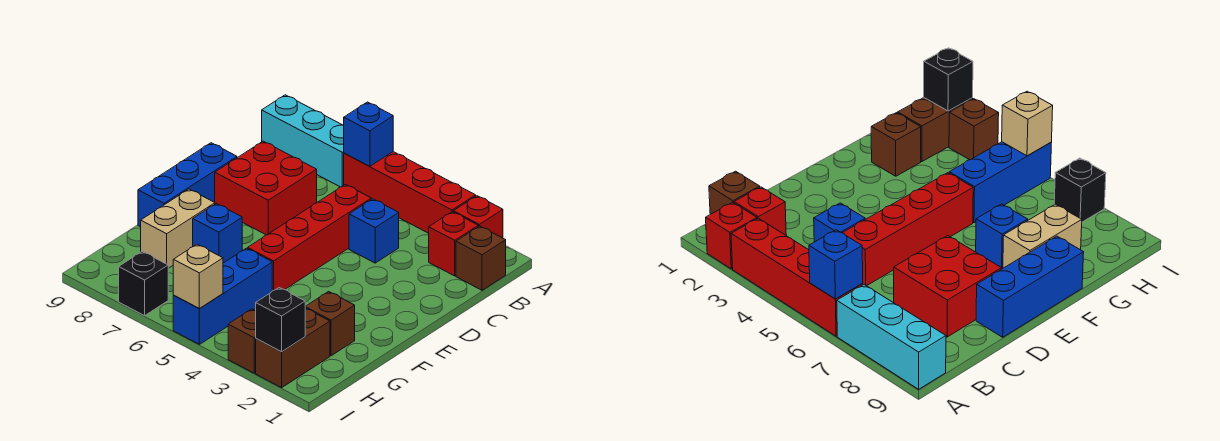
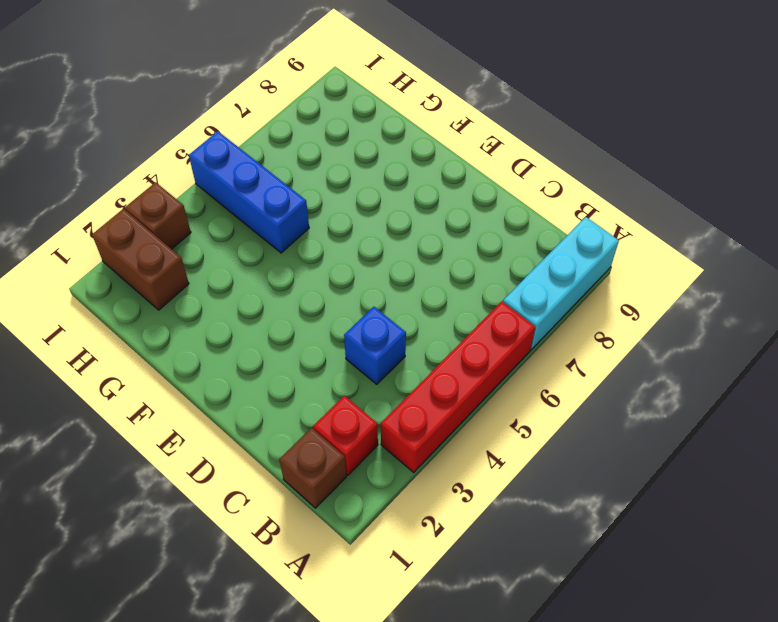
none -> red 1x1 brick [453,196,503,238]
none -> red 1x4 brick [248,184,371,291]
none -> red 2x2 brick [215,141,317,235]

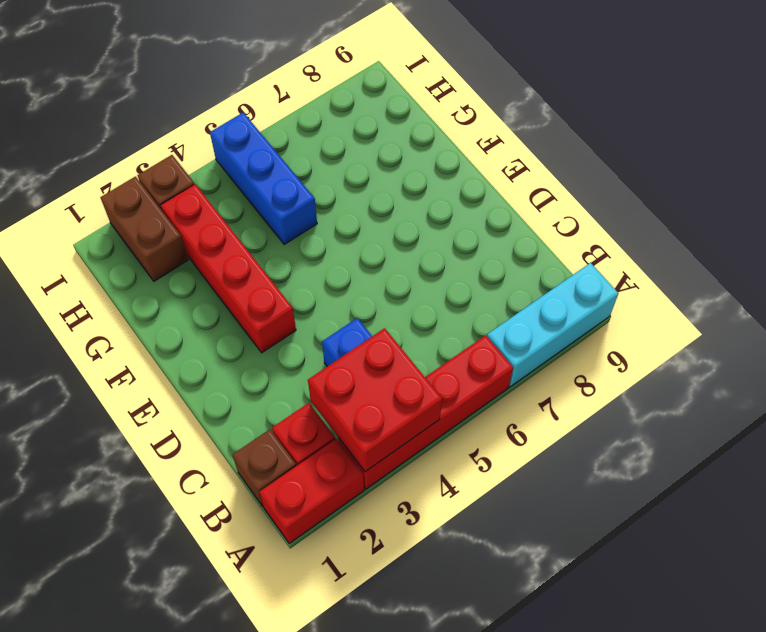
red 1x2 brick [259,439,364,543] -> red 1x1 brick [453,196,503,238]
red 2x2 brick [308,328,442,472] -> red 2x2 brick moved to [215,141,317,235]
red 1x4 brick [160,184,296,353] -> red 1x4 brick moved to [248,184,371,291]
none -> blue 1x3 brick [138,143,237,227]
none -> blue 1x1 brick [193,203,242,263]
none -> tan 1x2 brick [141,189,215,268]

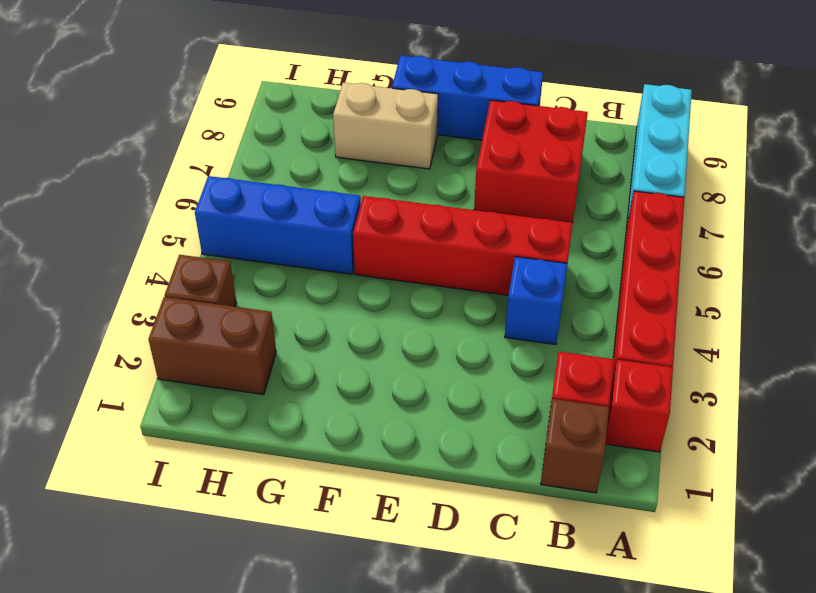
none -> blue 1x1 brick [193,203,242,263]
none -> brown 1x1 brick [305,292,355,356]
none -> black 1x1 brick [119,251,168,316]

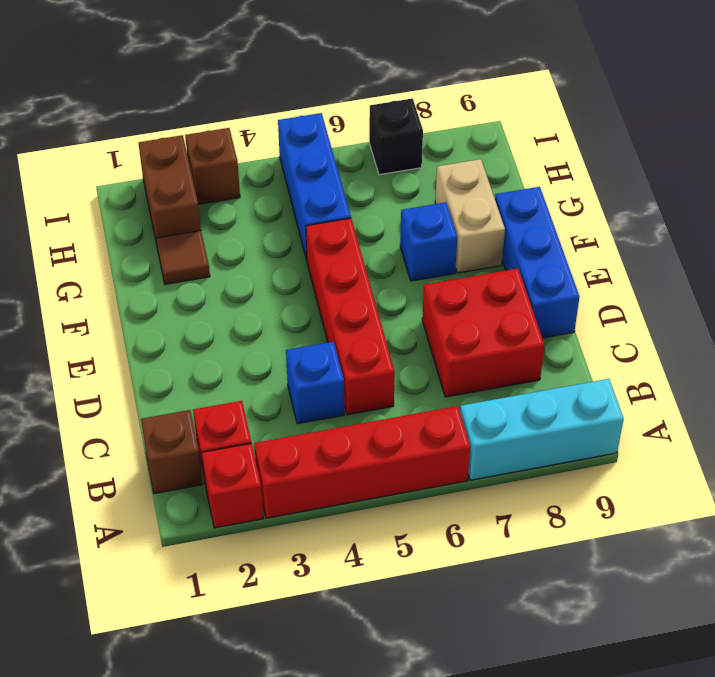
brown 1x1 tile [156,231,210,284] -> brown 1x1 brick [305,292,355,356]
none -> blue 1x1 brick [344,102,393,166]
none -> black 1x1 brick [256,288,305,352]
none -> tan 1x1 brick [173,244,223,308]

